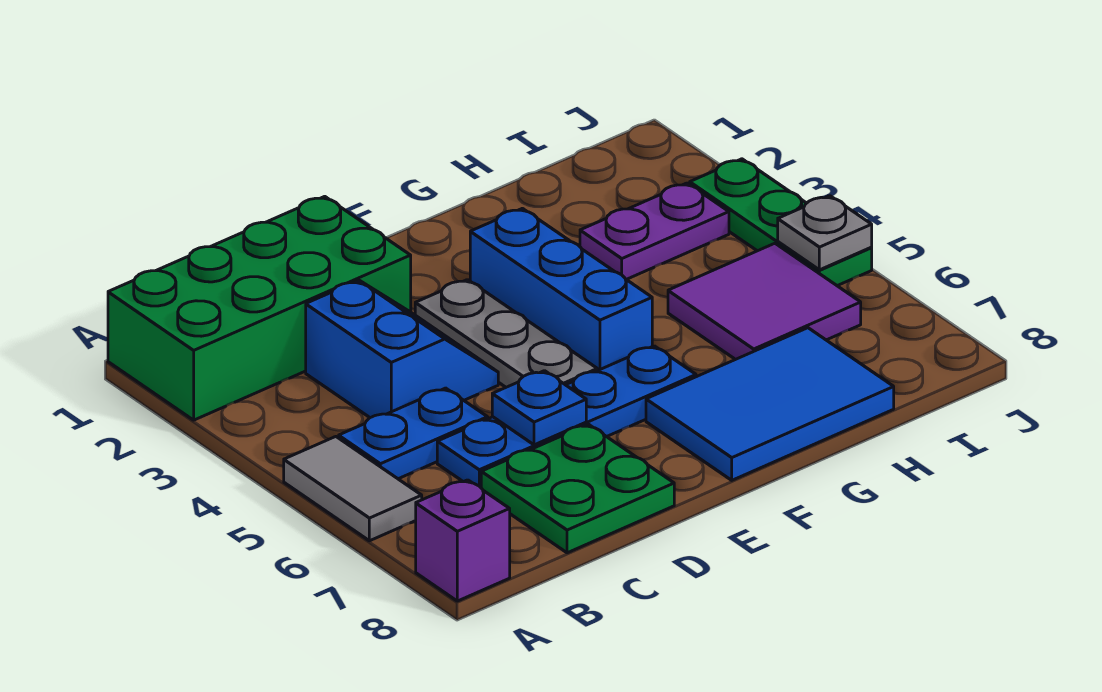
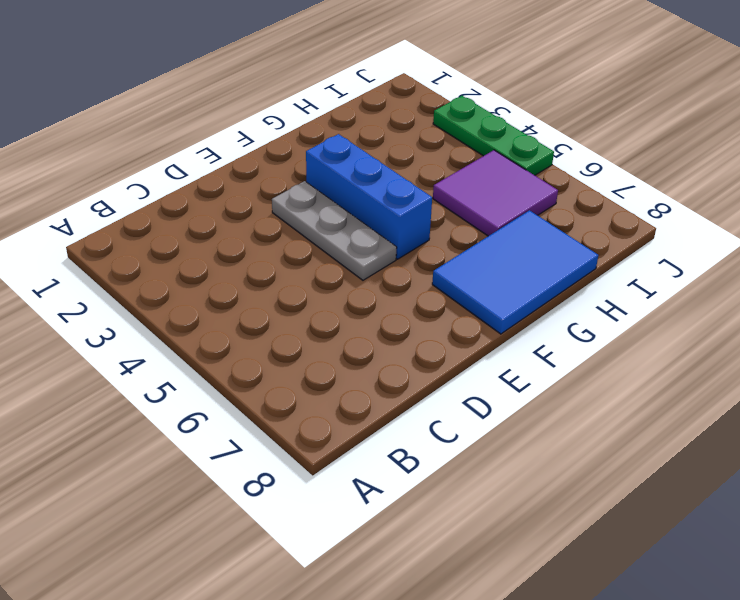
none -> green 2x4 brick [108,196,411,420]
none -> grey 1x2 tile [284,437,422,541]
none -> purple 1x1 brick [416,480,510,601]

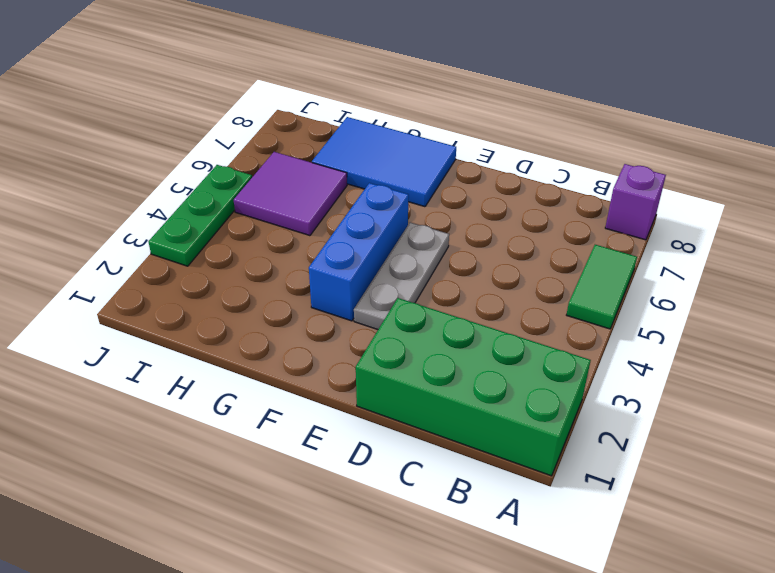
green 1x2 tile [567,245,637,329] -> grey 1x2 tile [284,437,422,541]
none -> blue 1x2 plate [339,388,488,479]
none -> blue 2x2 slope [306,280,498,418]
none -> blue 1x4 plate [437,346,696,487]

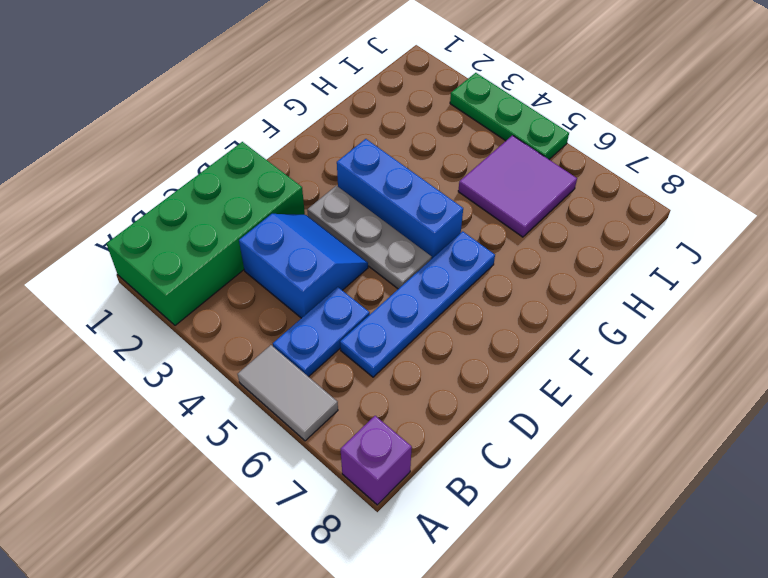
none -> green 2x2 plate [481,424,674,553]
none -> blue 2x3 tile [646,328,894,480]
none -> purple 1x2 plate [580,183,729,279]

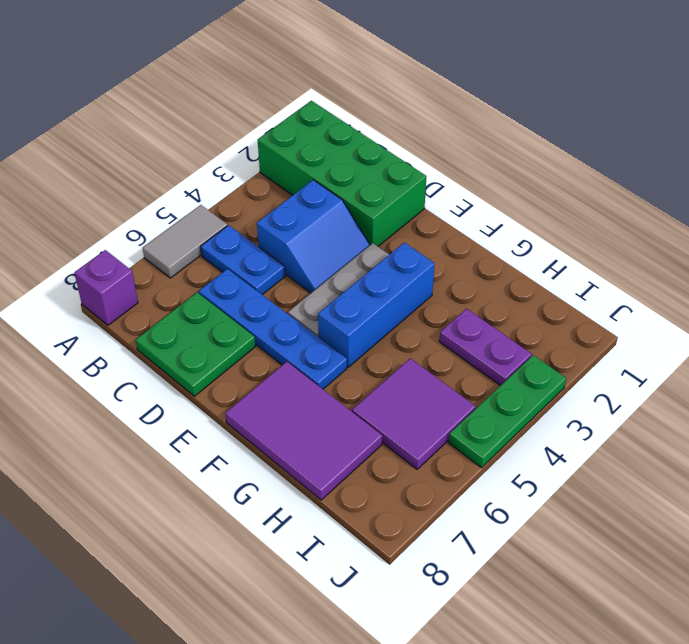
purple 2x3 tile [225,362,382,500] -> blue 2x3 tile [646,328,894,480]
none -> blue 1x1 plate [492,371,586,445]
none -> grey 1x1 plate [778,196,872,270]

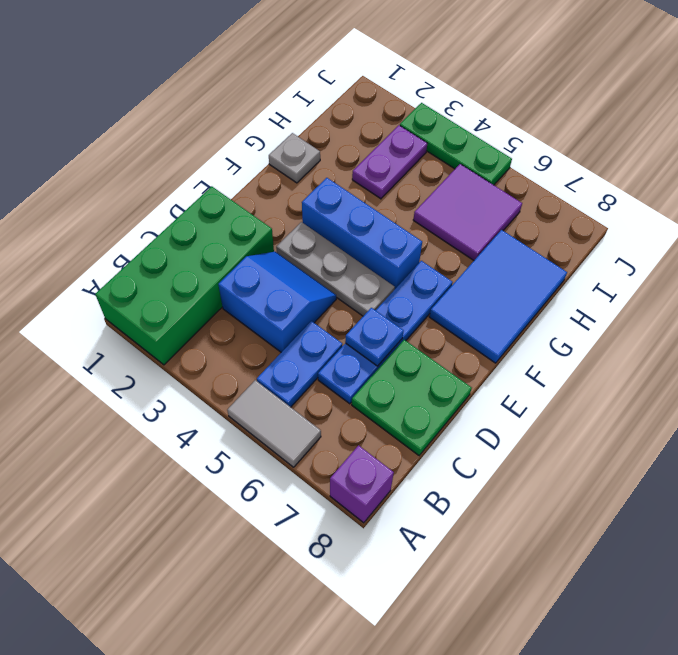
grey 1x1 plate [269,133,320,183] -> grey 1x1 plate moved to [778,196,872,270]

